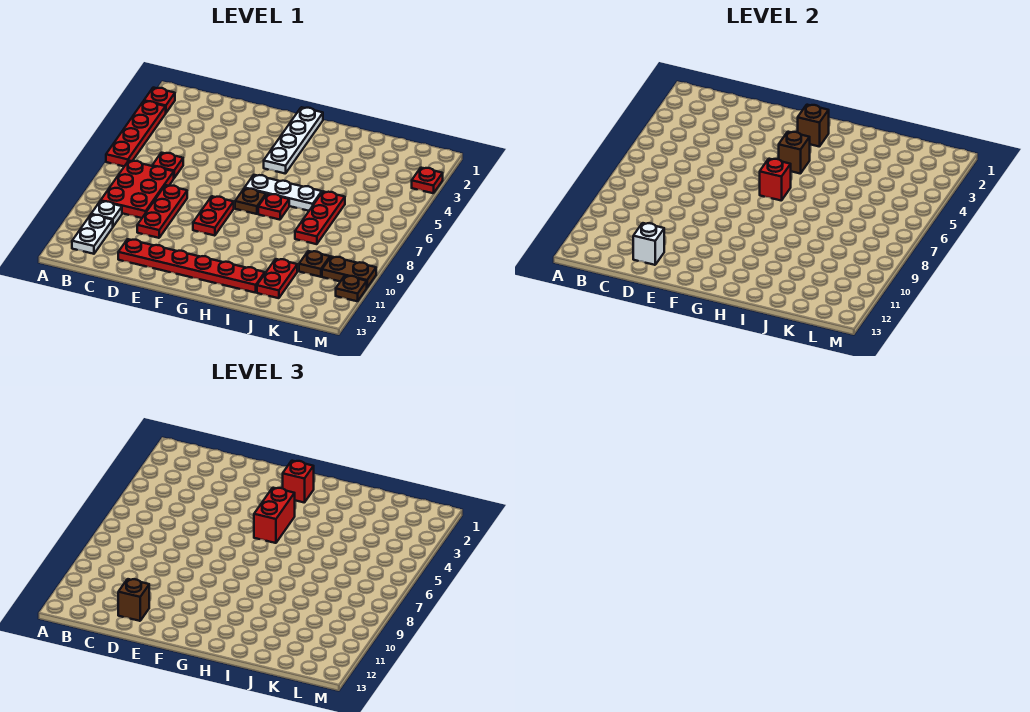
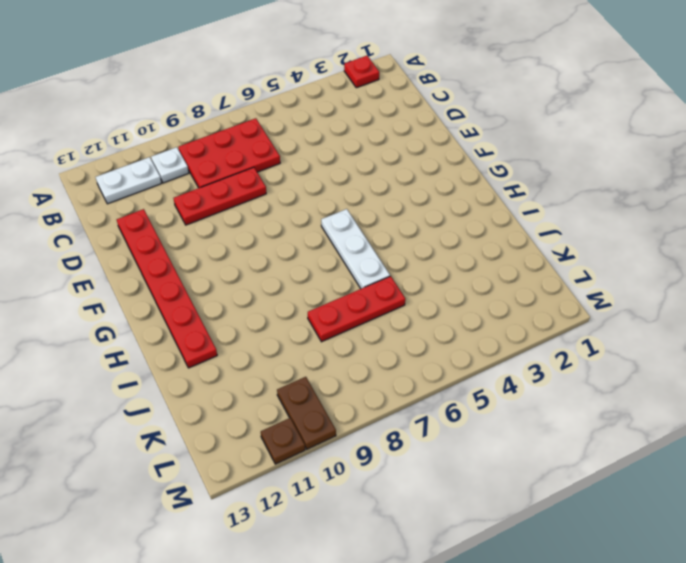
none -> red 1x4 plate [106,101,166,166]
none -> red 1x1 plate [152,153,183,178]
none -> red 1x2 plate [193,196,234,236]

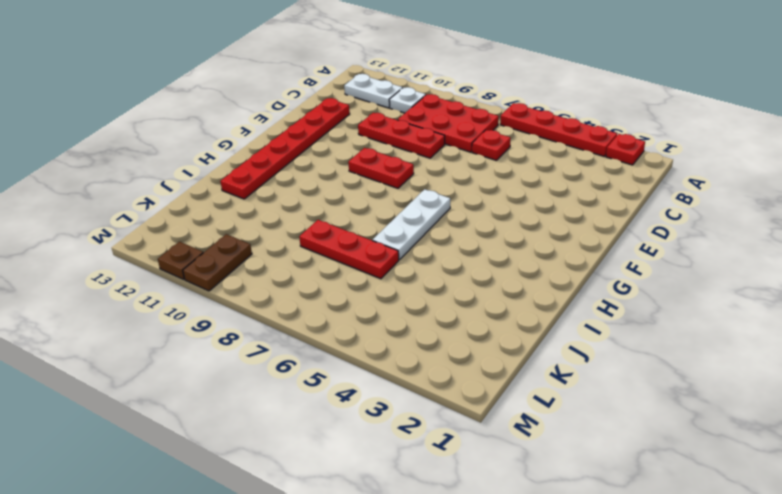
none -> white 1x4 plate [264,107,323,174]
none -> brown 1x1 plate [235,188,266,214]
none -> red 1x1 plate [258,194,289,220]

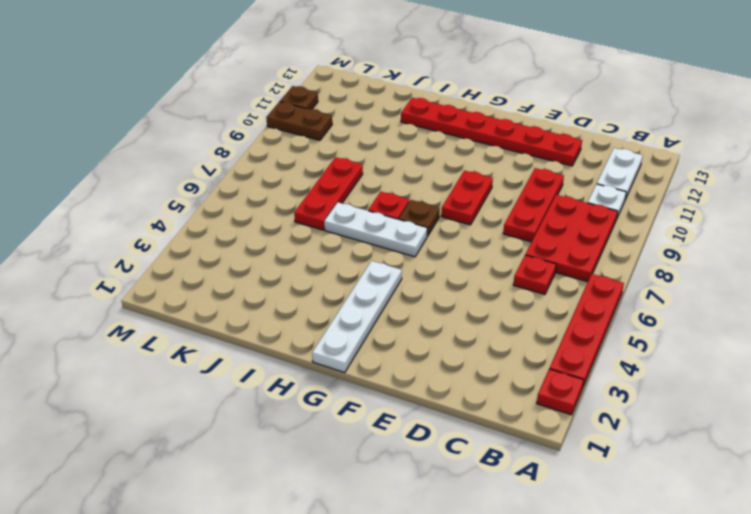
none -> red 1x2 plate [257,259,297,298]
none -> brown 1x1 plate [299,251,330,277]
none -> red 1x1 plate [412,168,443,193]

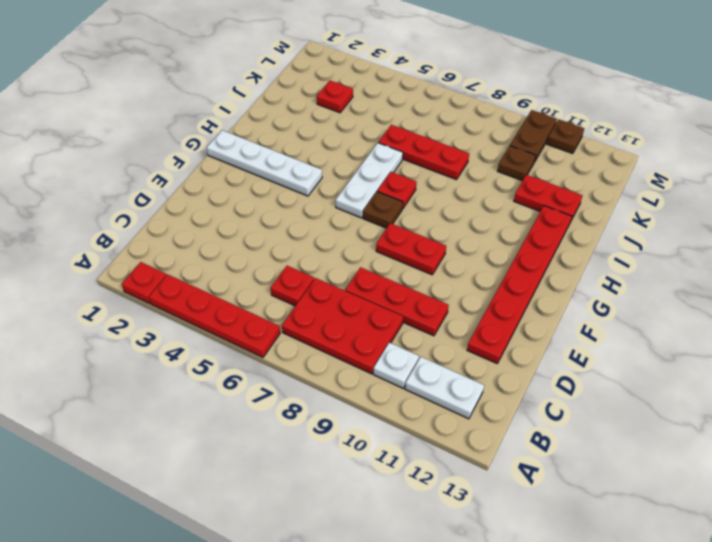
red 1x1 plate [317,81,353,113] -> red 1x1 plate moved to [412,168,443,193]
none -> white 1x1 brick [633,223,664,265]
none -> brown 1x1 brick [798,105,829,147]
none -> brown 1x1 brick [779,132,810,174]

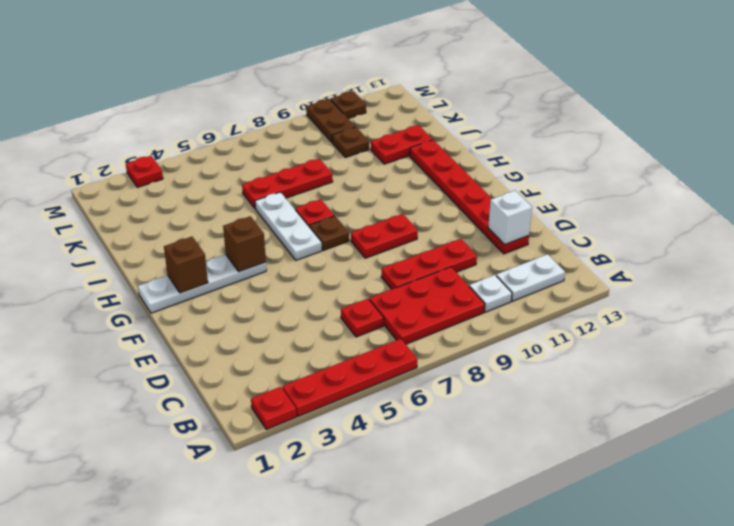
none -> red 1x1 brick [760,159,791,201]
none -> brown 1x1 brick [118,579,149,621]
none -> red 1x1 brick [283,461,314,503]

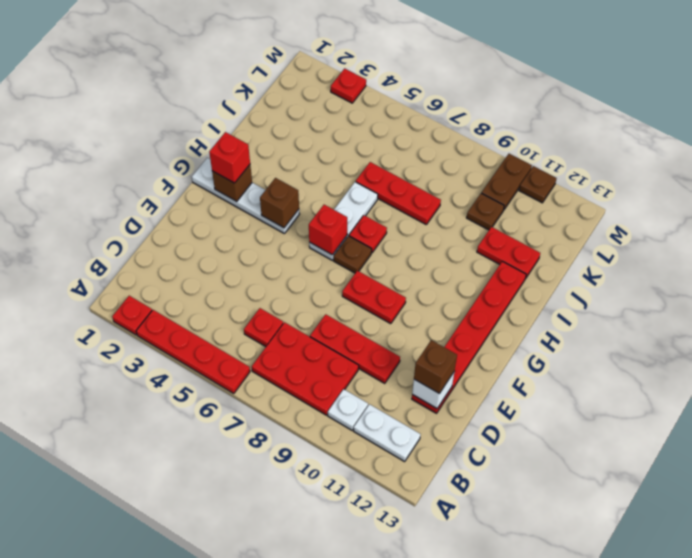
none -> red 1x2 brick [254,488,295,543]

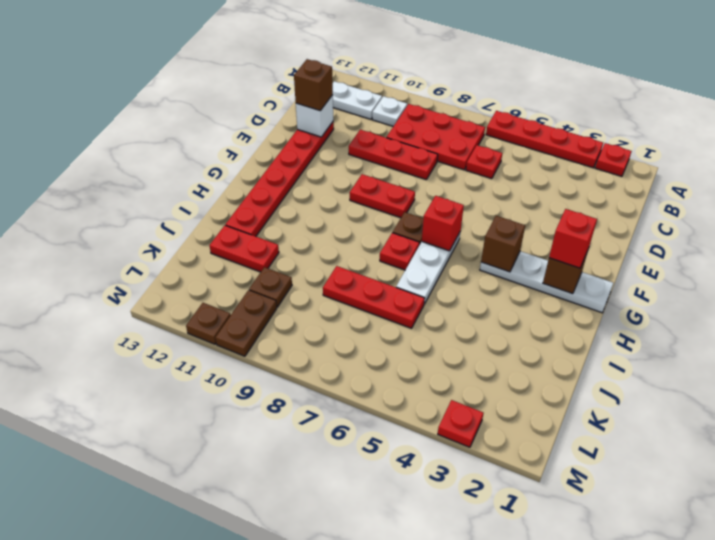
none -> red 1x2 brick [254,488,295,543]

